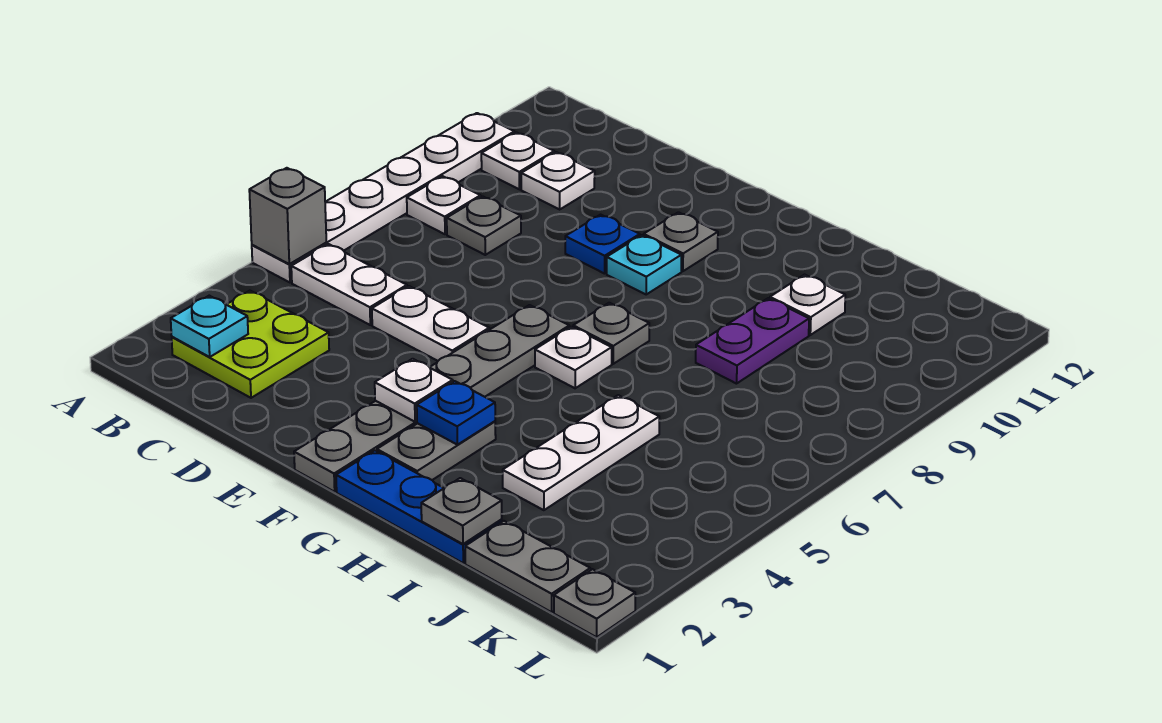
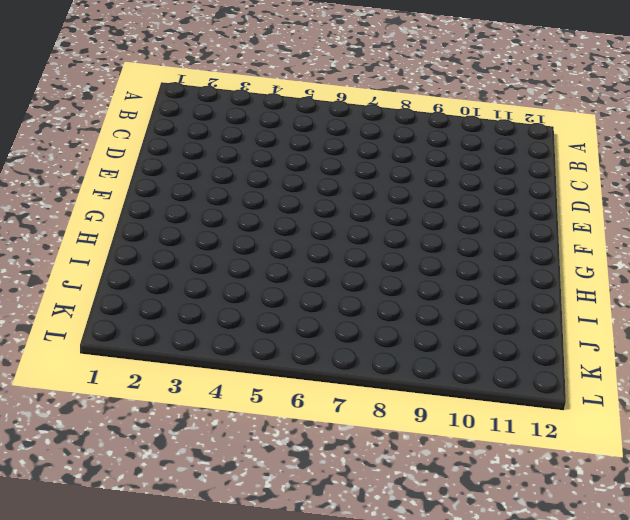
none -> white 1x6 plate [252,113,514,282]
none -> lime 2x2 plate [172,291,329,398]
none -> white 1x2 plate [291,244,407,325]

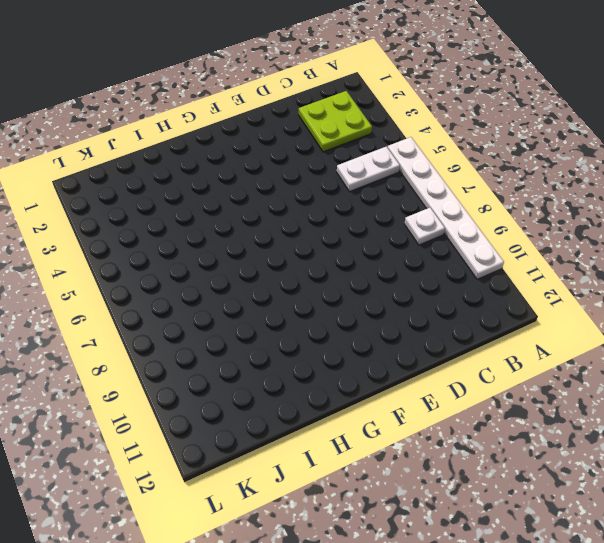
none -> white 1x1 plate [481,132,554,189]
none -> grey 1x1 plate [447,196,521,255]
none -> white 1x1 plate [521,152,595,209]

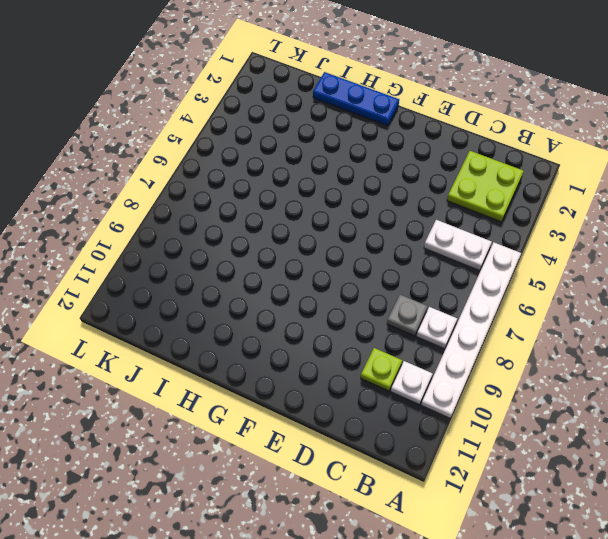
lime 1x1 plate [361,348,402,391] -> white 1x1 plate [521,152,595,209]
none -> white 1x2 plate [372,286,489,361]
none -> blue 1x1 plate [565,215,640,274]
none -> grey 1x6 plate [294,305,569,492]

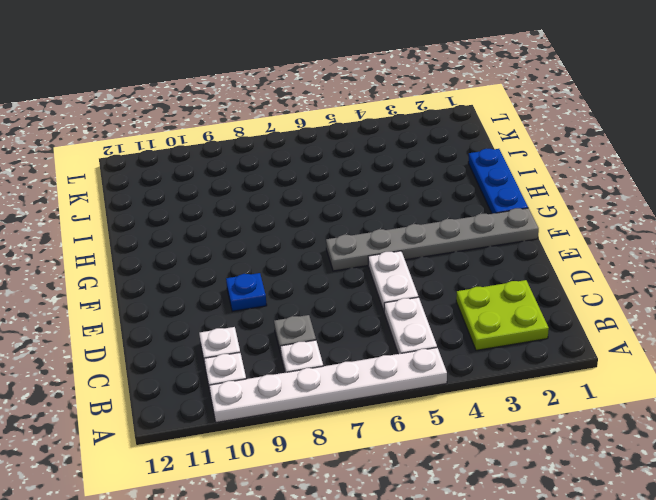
none -> cyan 1x1 plate [607,235,681,294]
none -> grey 1x1 plate [644,212,718,271]
none -> grey 1x2 plate [377,421,496,480]

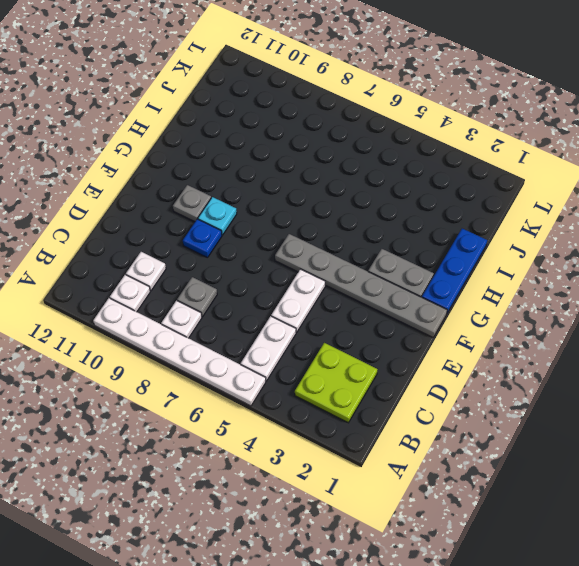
none -> white 1x1 plate [535,327,612,388]
none -> grey 1x1 plate [573,303,649,364]
none -> white 1x3 plate [503,395,659,510]

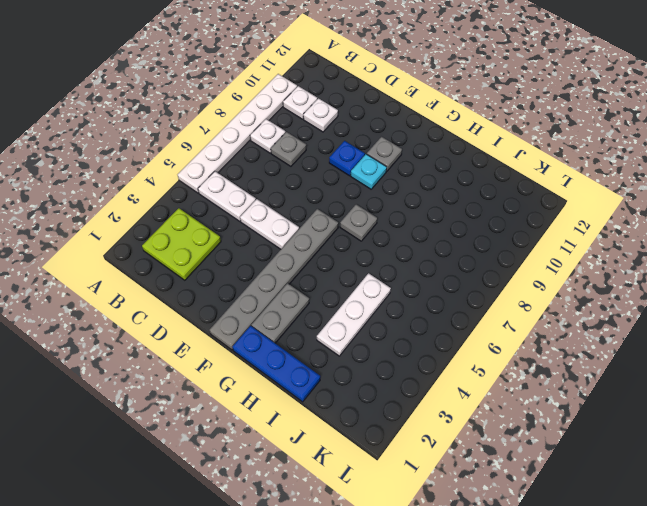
none -> white 1x1 plate [535,327,612,388]
none -> purple 1x2 plate [696,298,809,384]
none -> white 1x1 plate [770,275,845,335]

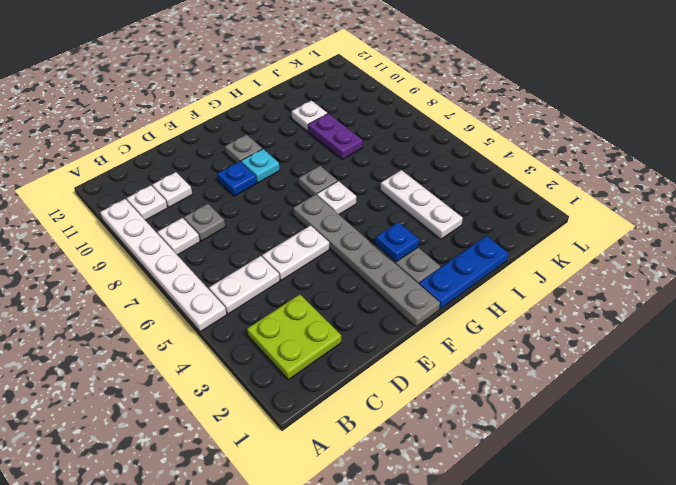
none -> grey 1x2 plate [465,521,590,612]
none -> grey 1x1 plate [554,569,635,637]
none -> grey 1x1 brick [249,168,326,264]

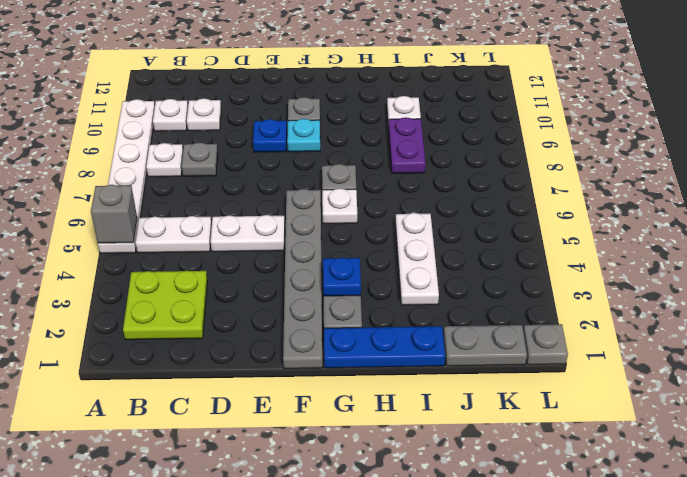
none -> cyan 1x1 plate [171,296,248,357]
none -> white 1x1 plate [375,359,453,422]
none -> grey 1x1 plate [421,478,502,544]

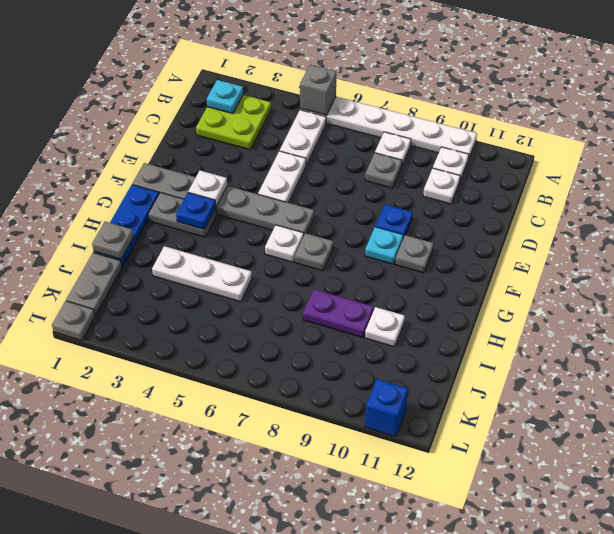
blue 1x1 brick [365,379,408,437] -> none

